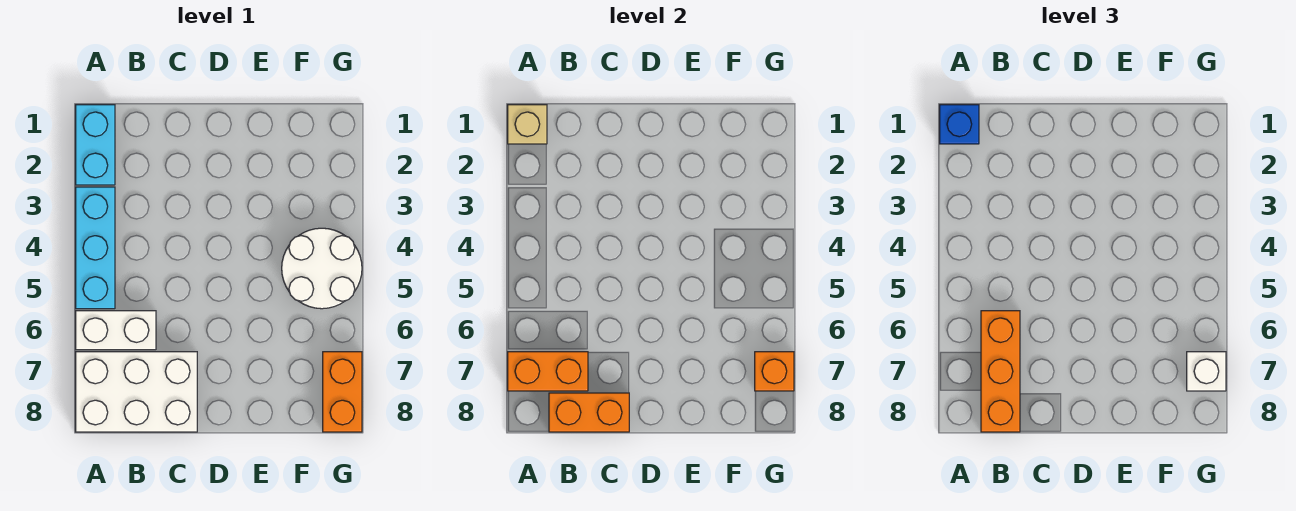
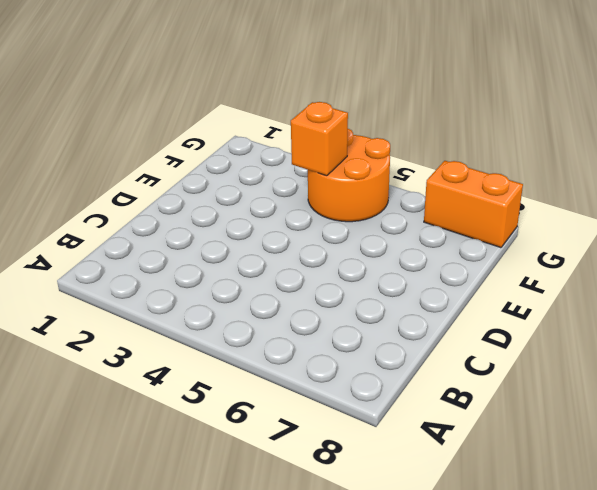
orange 2x2 round brick [308,129,390,222] -> white 2x2 round brick [282,228,362,309]
orange 1x1 brick [291,102,348,176] -> orange 1x1 brick moved to [755,352,794,391]
none -> cyan 1x2 brick [76,105,115,185]
none -> cyan 1x3 brick [76,187,115,309]
none -> white 1x2 brick [76,311,156,350]

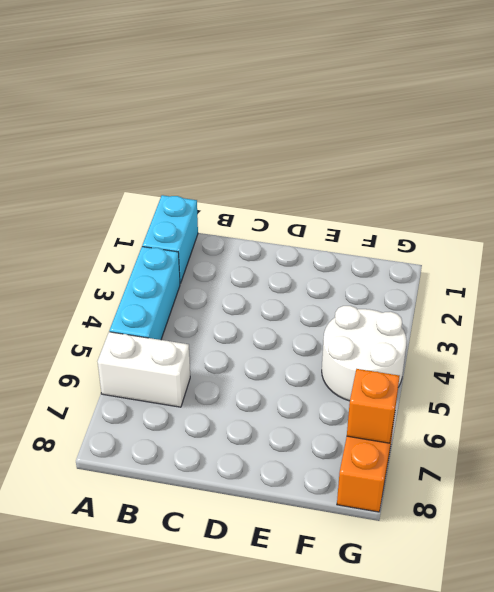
none -> white 2x3 brick [76,352,197,432]
none -> tan 1x1 brick [508,105,547,144]
none -> orange 1x2 brick [508,352,588,391]

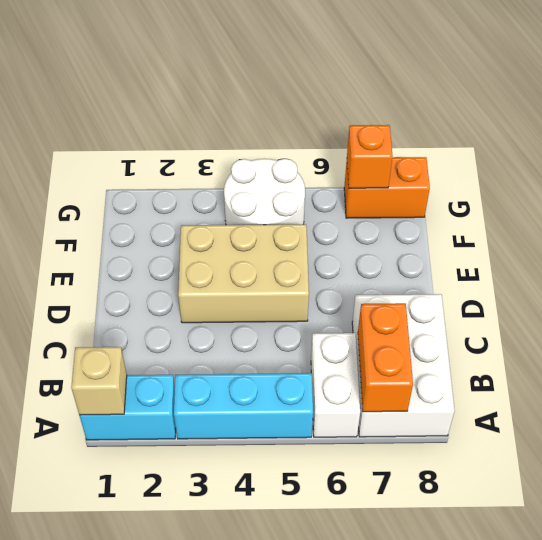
tan 2x3 brick [178,224,309,323] -> none
none -> orange 1x2 brick [549,393,629,432]
none -> blue 1x1 brick [940,105,979,144]
none -> orange 1x3 brick [981,311,1020,432]

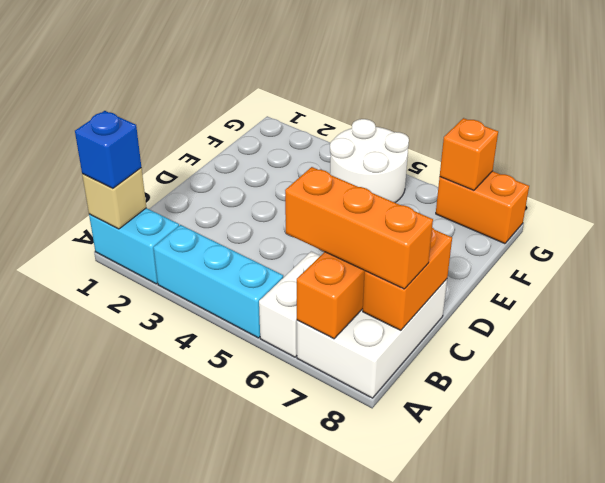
none -> white 1x1 brick [1187,352,1226,391]

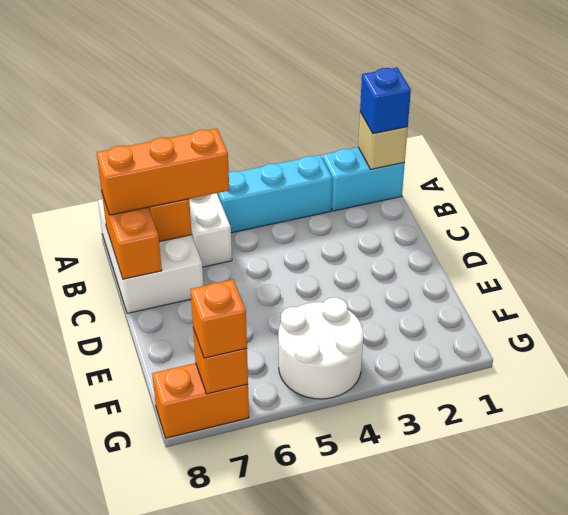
orange 1x1 brick [190,280,247,358] -> white 1x1 brick [1187,352,1226,391]

